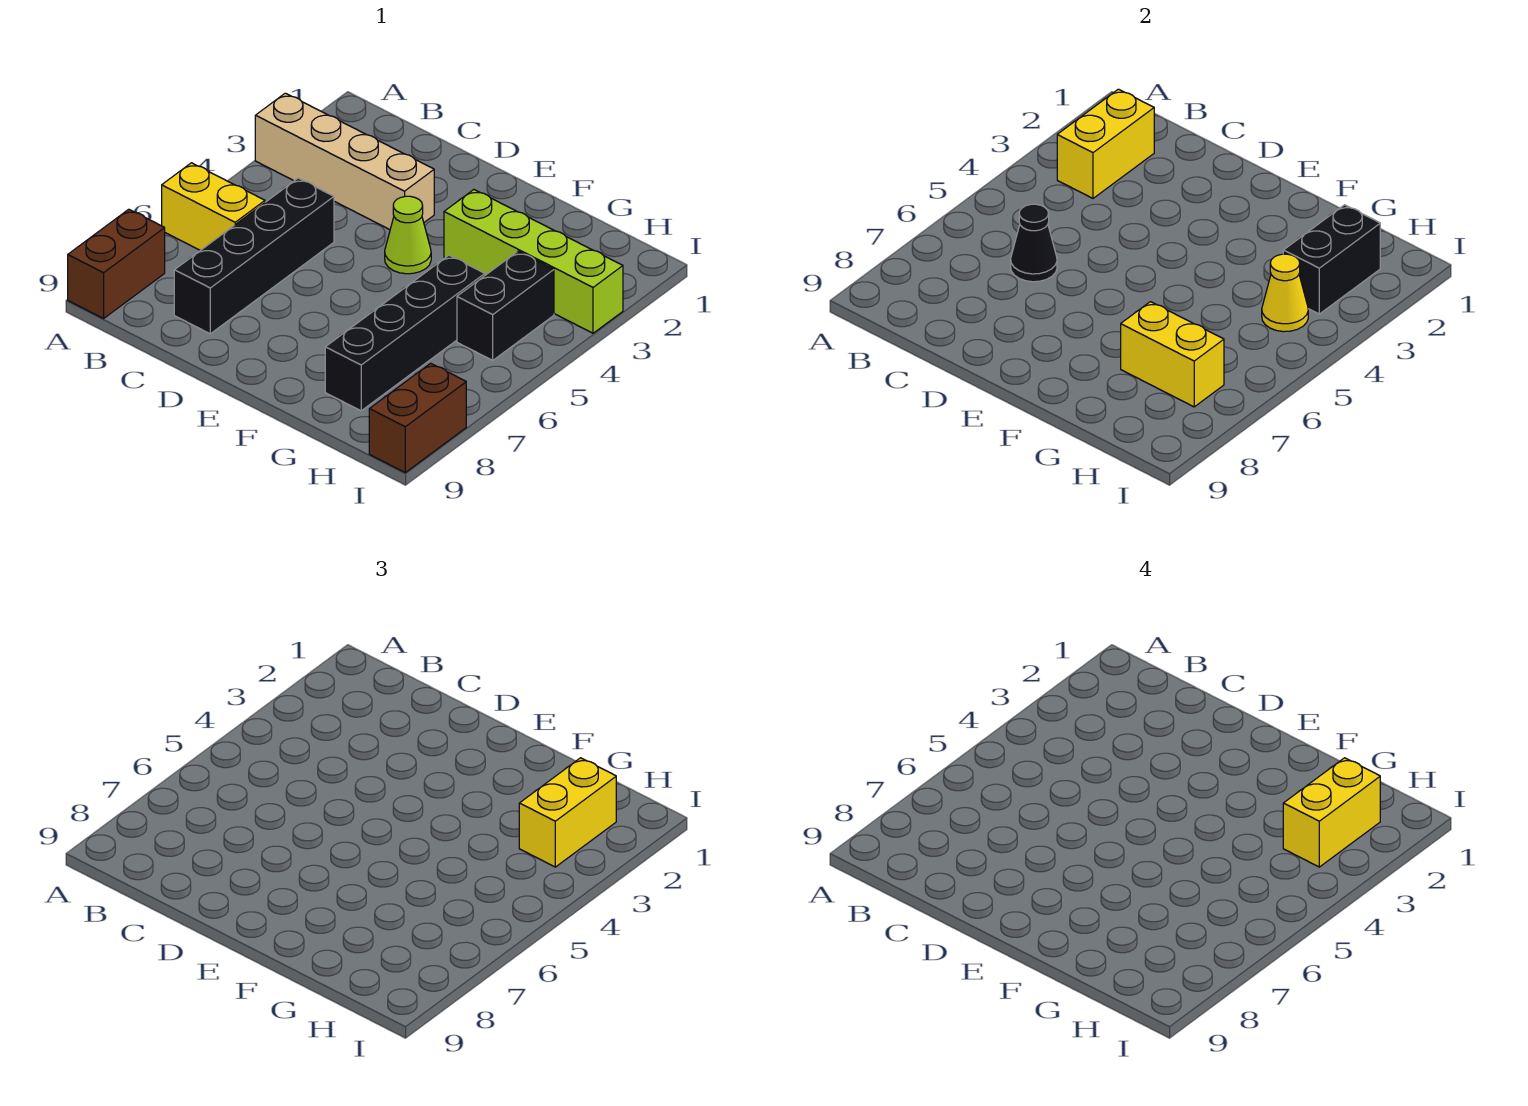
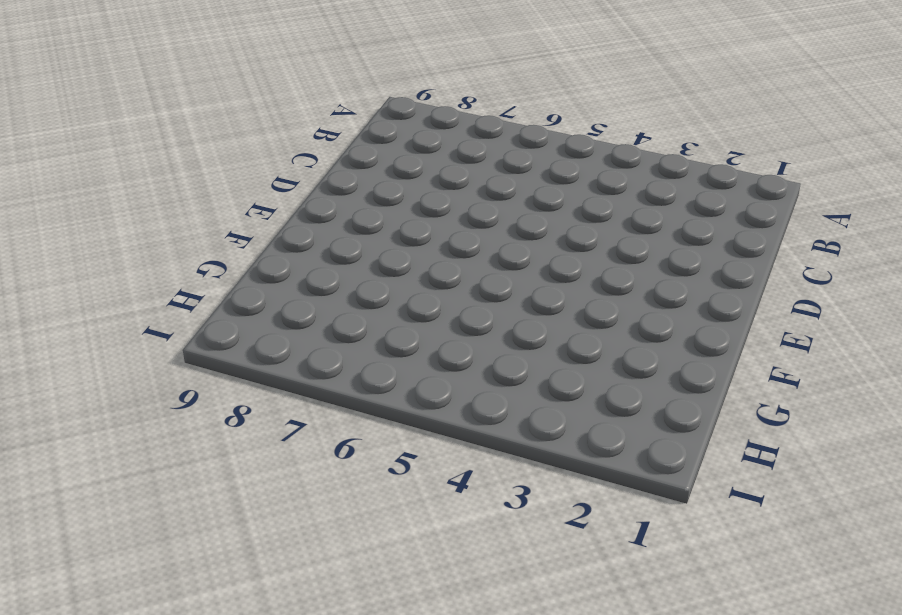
none -> tan 1x4 brick [255,93,434,230]
none -> yellow 1x2 brick [162,163,265,250]
none -> brown 1x2 brick [68,209,165,318]

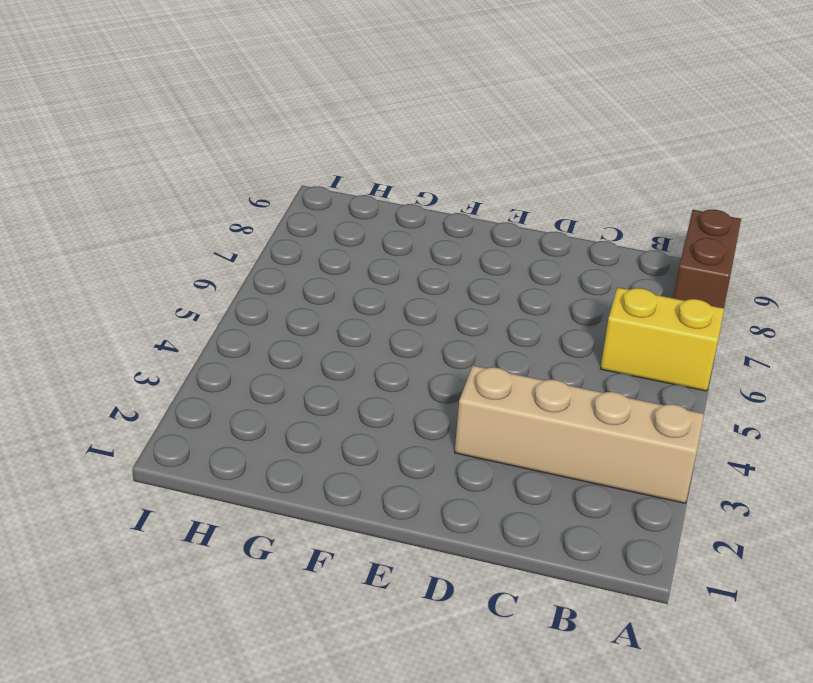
none -> black 1x4 brick [174,178,334,334]
none -> lime 1x1 cone [385,196,431,274]
none -> lime 1x4 brick [444,190,623,333]

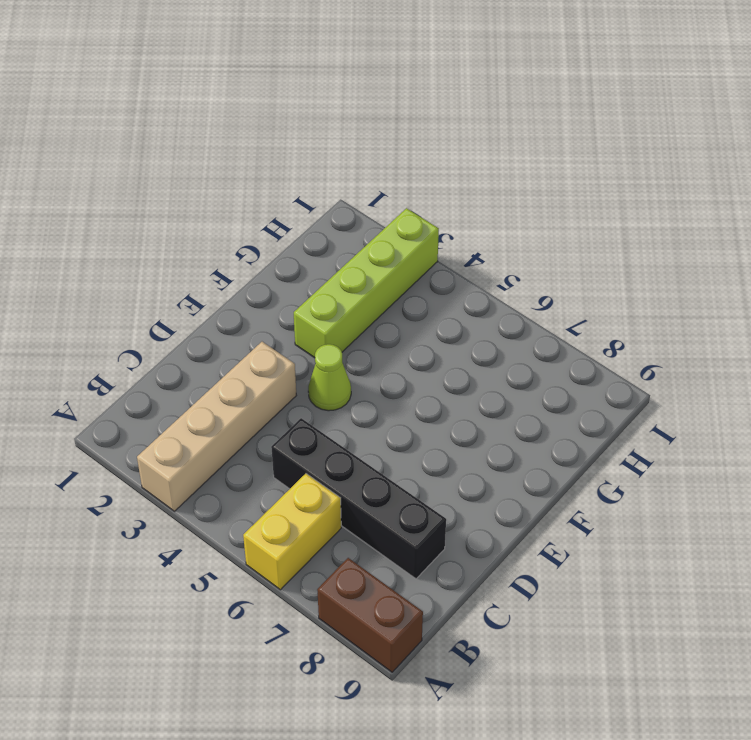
none -> black 1x4 brick [325,255,485,411]
none -> black 1x2 brick [457,251,554,360]
none -> brown 1x2 brick [369,363,466,472]

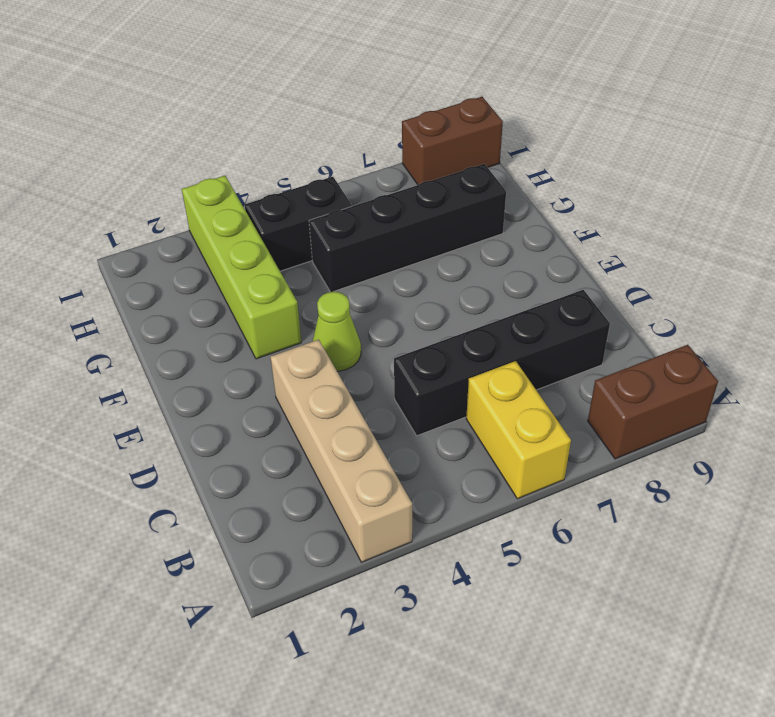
none -> yellow 1x2 brick [1057,89,1154,198]
none -> black 1x1 cone [1011,204,1057,282]
none -> yellow 1x2 brick [1121,302,1224,407]

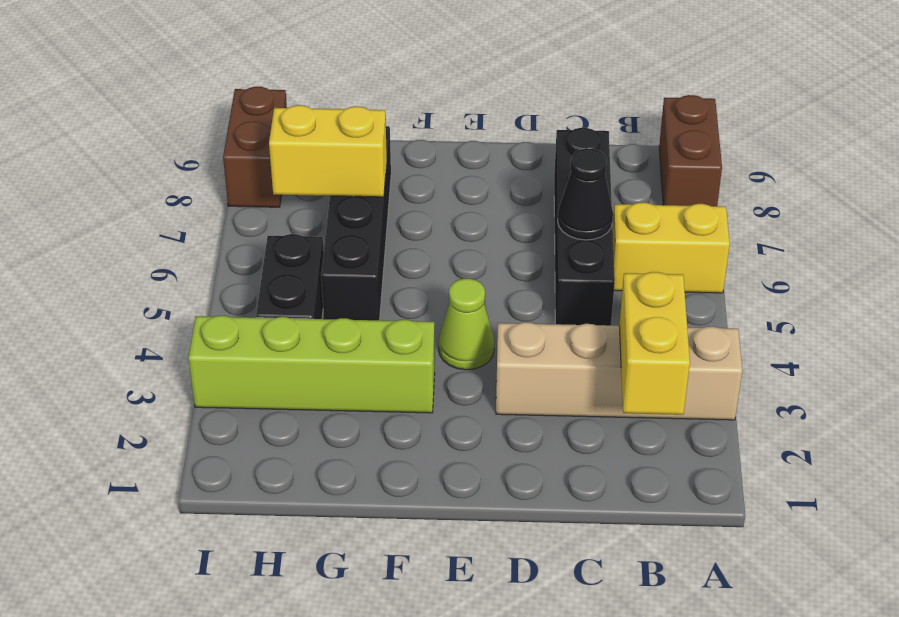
none -> black 1x2 brick [1283,205,1380,314]
none -> yellow 1x1 cone [1262,254,1308,332]
none -> yellow 1x2 brick [519,758,616,867]

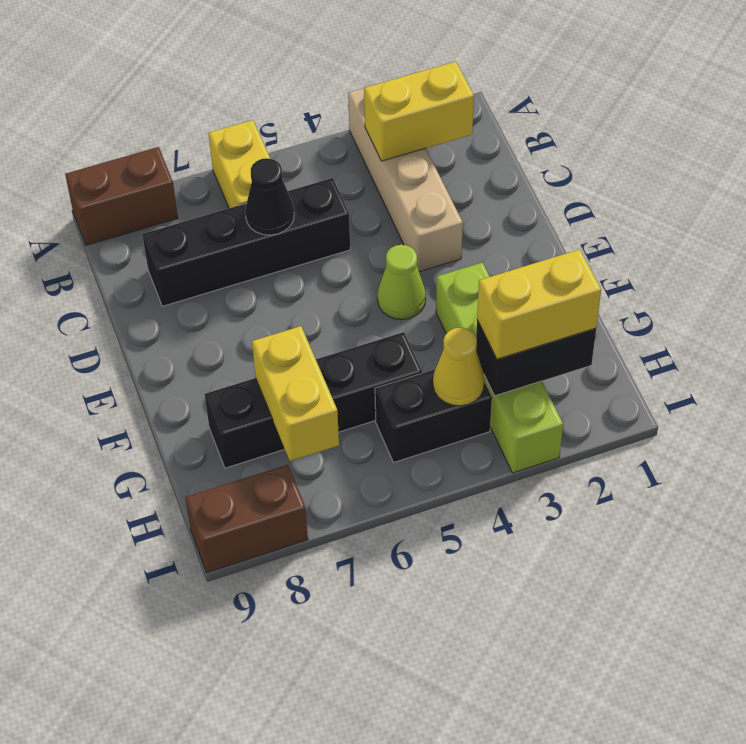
none -> yellow 1x2 brick [1283,758,1380,867]

